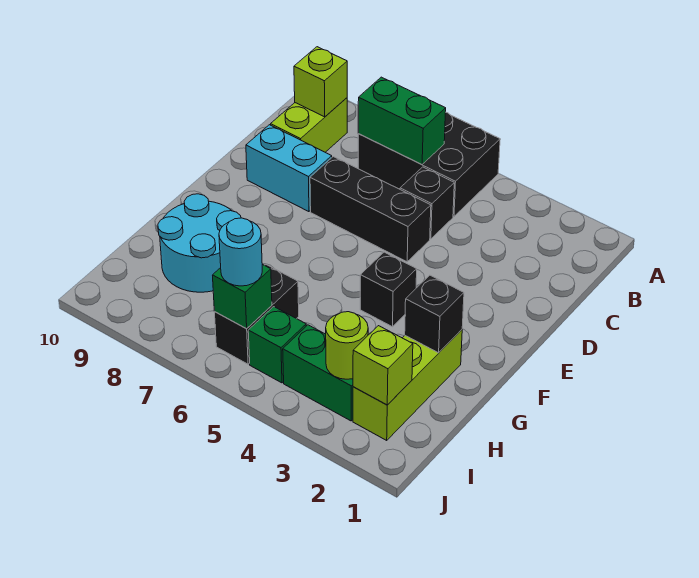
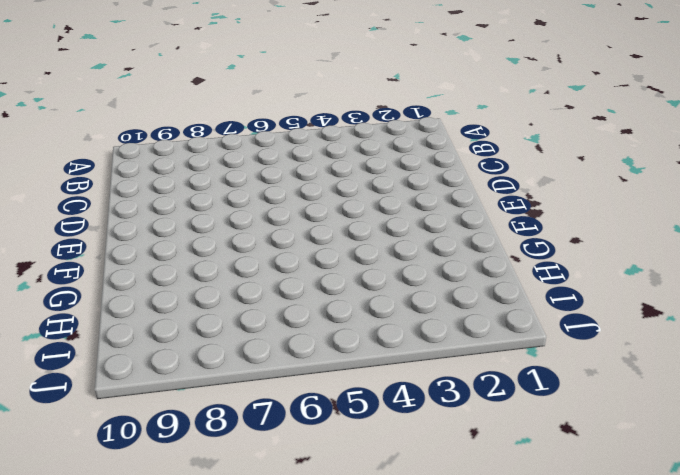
none -> black 2x3 brick [358,112,500,216]
none -> lime 1x2 brick [271,98,347,152]
none -> black 1x1 brick [400,167,454,239]

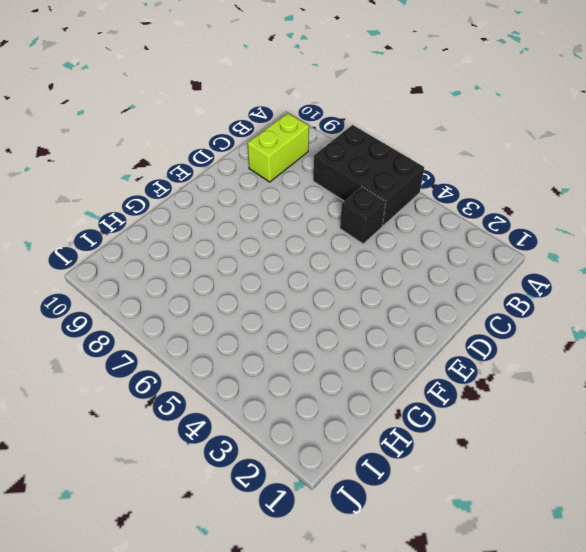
none -> black 1x3 brick [310,157,431,262]
none -> cyan 1x2 brick [246,125,332,212]
none -> black 1x1 brick [360,252,417,327]

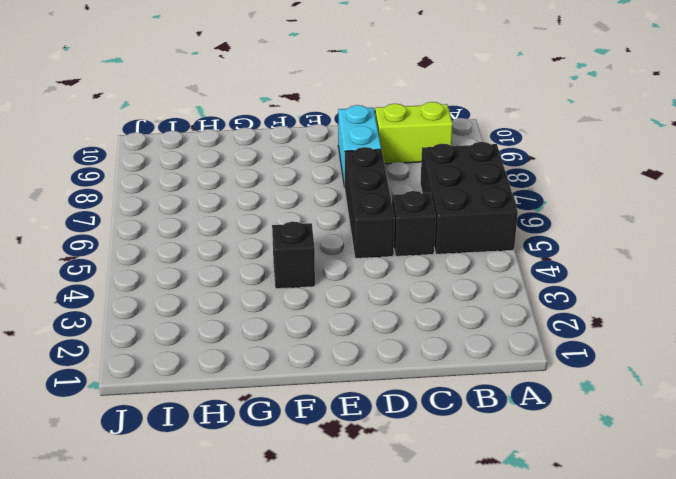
none -> lime 1x3 brick [353,330,462,440]
none -> cyan 2x2 round brick [158,194,241,292]
none -> black 1x2 brick [215,265,299,364]

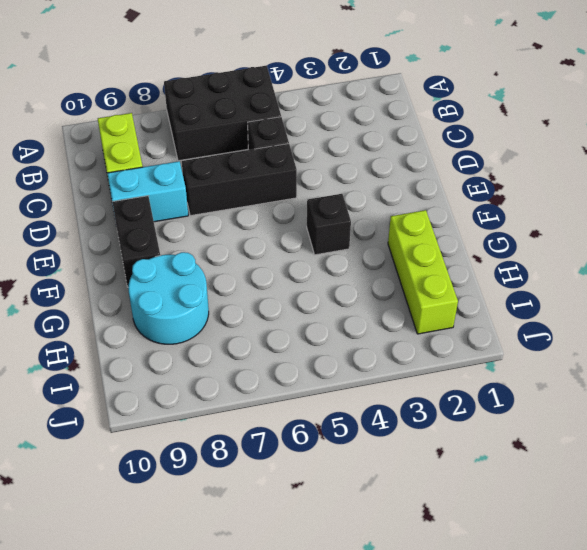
black 1x2 brick [113,196,160,287] -> black 1x2 brick moved to [215,265,299,364]
none -> green 1x2 brick [283,325,353,421]
none -> green 1x1 brick [248,307,306,383]
none -> green 1x2 brick [358,77,446,165]

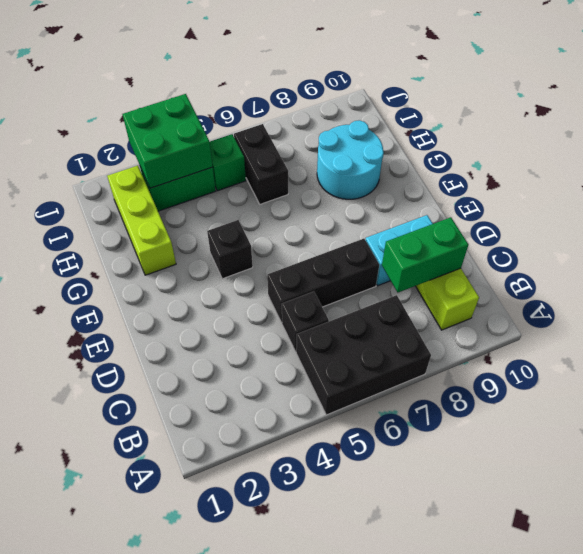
green 1x2 brick [382,217,468,292] -> green 1x2 brick moved to [358,77,446,165]
green 2x2 brick [122,94,213,188] -> lime 1x1 round brick [326,312,368,379]
none -> lime 1x1 brick [294,47,347,117]
none -> black 1x1 brick [405,275,464,353]
none -> lime 1x1 brick [353,326,413,405]

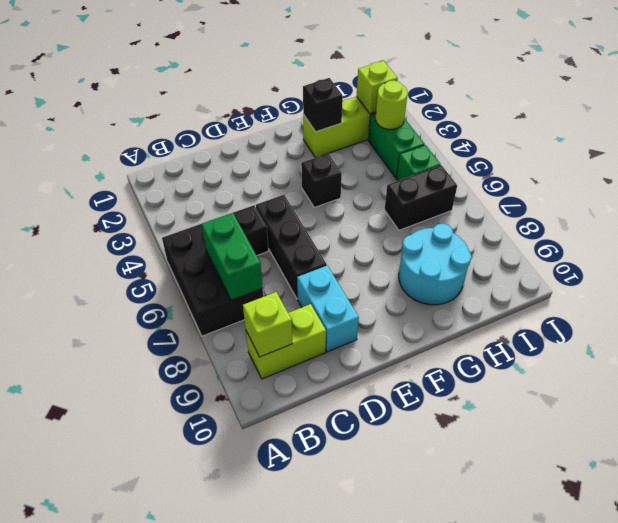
none -> green 1x1 brick [213,264,272,328]
none -> cyan 1x1 round brick [219,218,262,286]

